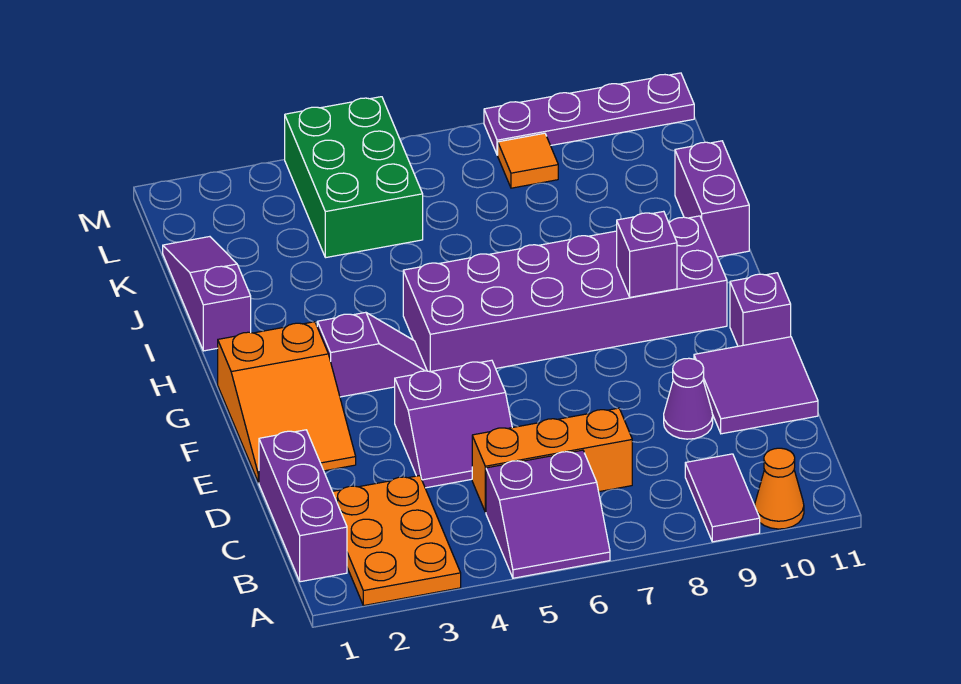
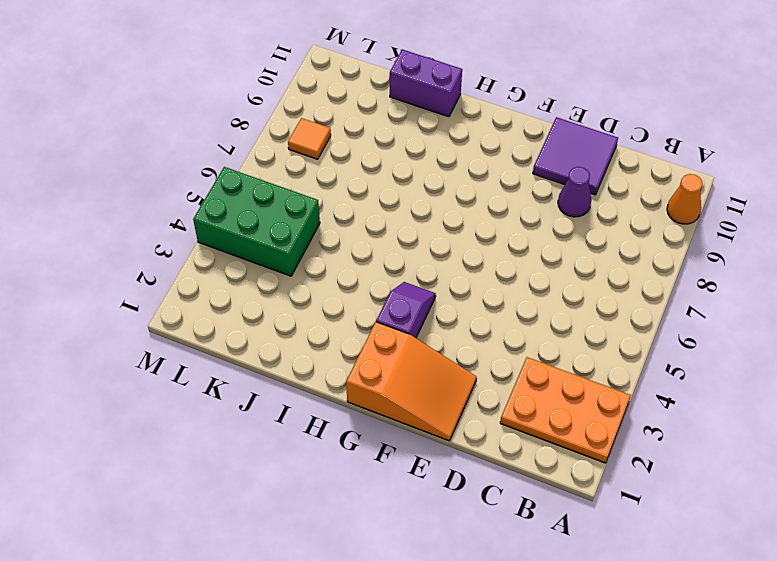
none -> purple 2x2 slope [486,450,610,578]
none -> purple 1x2 tile [685,454,760,542]
none -> purple 1x3 brick [259,430,347,582]

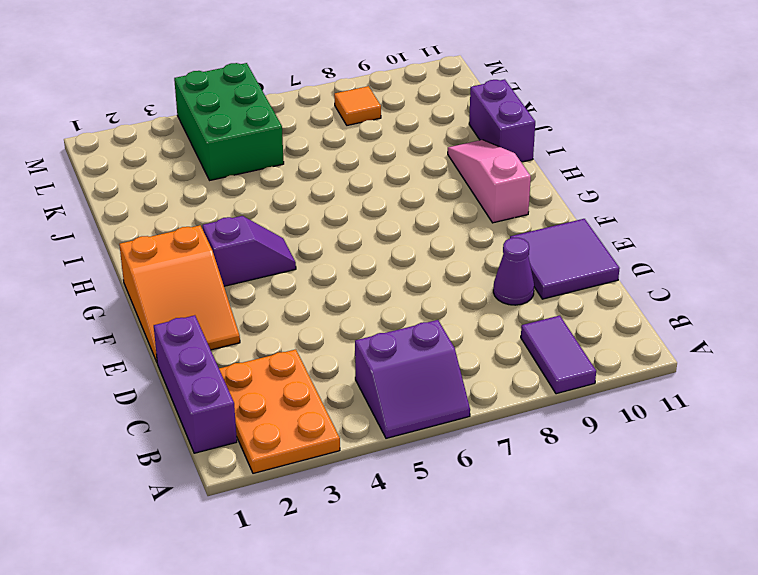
pink 1x3 slope [448,140,531,223] -> purple 2x6 brick [403,216,727,372]
none -> orange 1x1 cone [755,448,804,529]
none -> orange 1x3 brick [472,408,632,512]
none -> purple 2x2 slope [395,360,512,488]

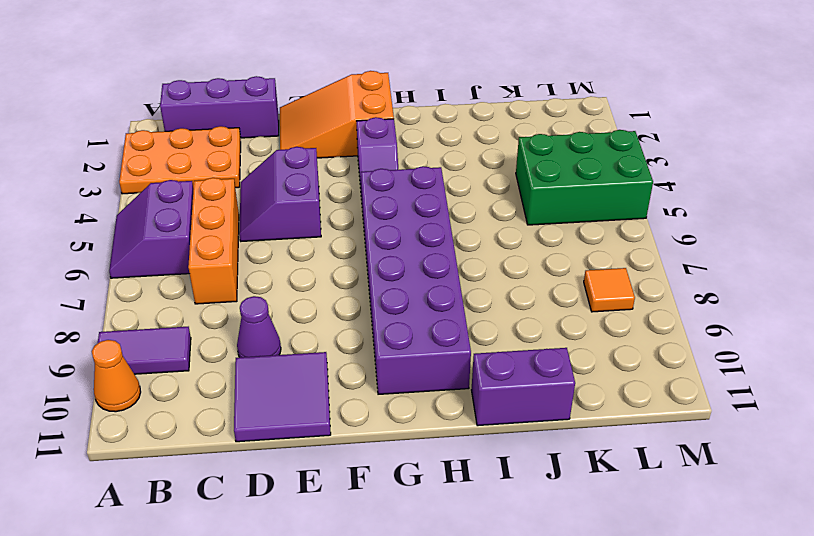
none -> purple 1x1 brick [730,273,791,346]
none -> purple 1x3 slope [163,237,251,351]
none -> purple 1x4 plate [484,73,694,155]

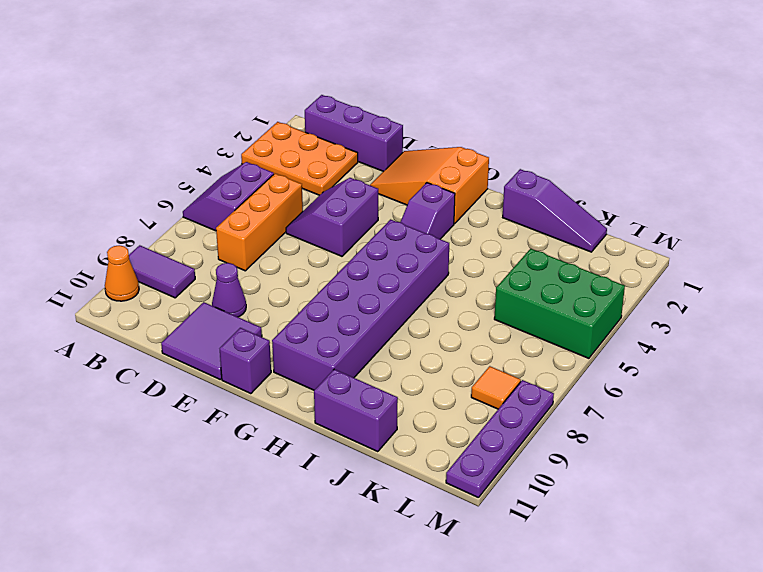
none -> purple 1x1 brick [617,211,677,297]

